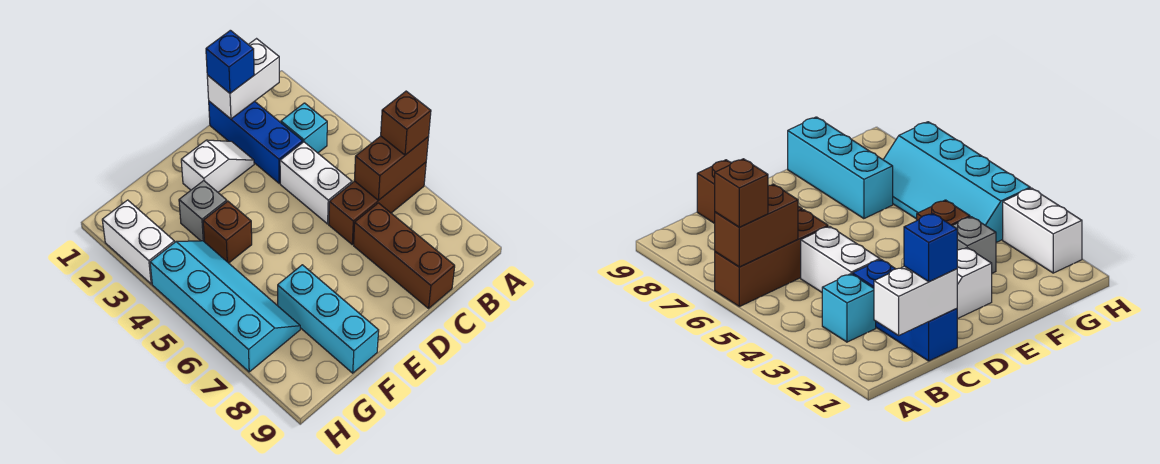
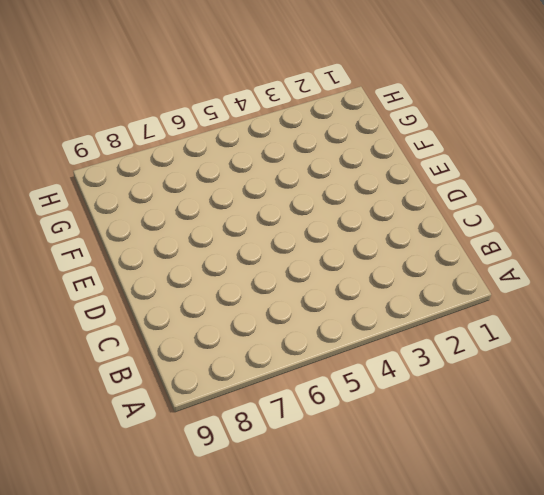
none -> brown 1x3 brick [329,162,426,245]
none -> cyan 1x1 brick [281,103,327,153]
none -> blue 1x3 brick [209,101,303,183]

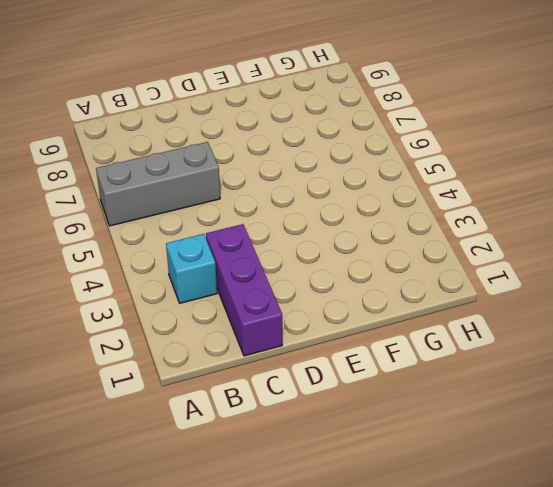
grey 1x3 brick [96,142,220,226] -> brown 1x3 brick [329,162,426,245]
purple 1x3 brick [206,224,282,356] -> blue 1x3 brick [209,101,303,183]
none -> white 1x2 brick [280,142,352,224]
none -> brown 1x3 brick [354,203,455,308]
none -> white 1x2 slope [181,140,254,192]

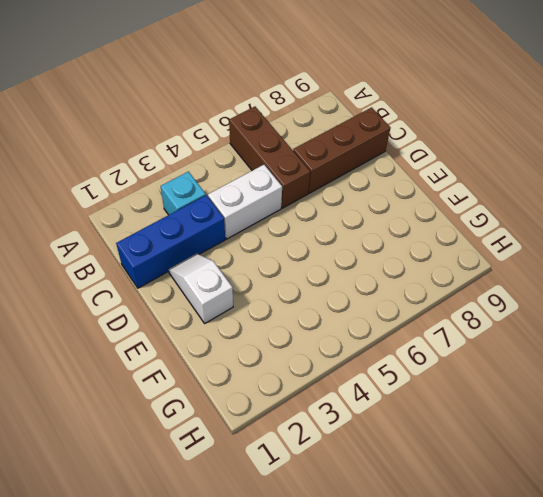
none -> grey 1x1 brick [179,181,227,241]
none -> brown 1x1 brick [203,201,252,263]
none -> cyan 1x3 brick [278,265,379,373]

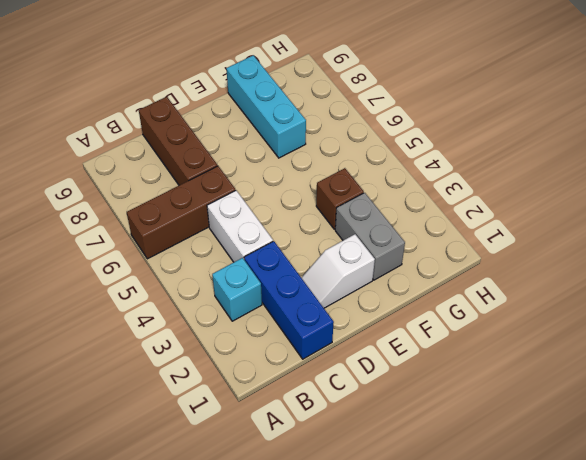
grey 1x2 brick [335,193,405,280] -> grey 1x1 brick [179,181,227,241]
none -> cyan 2x4 slope [150,241,300,372]
none -> white 1x2 brick [102,200,174,284]
none -> brown 1x2 brick [354,136,428,201]

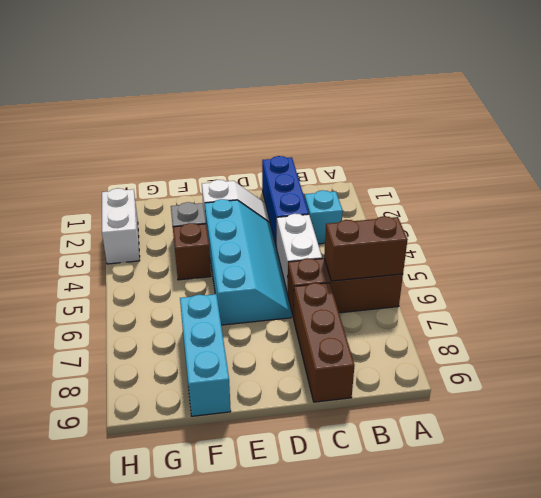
cyan 2x4 slope [205,199,292,325] -> cyan 2x4 slope moved to [150,241,300,372]
none -> white 1x2 brick [207,39,279,119]
none -> brown 1x1 brick [381,91,431,155]
none -> blue 1x1 brick [206,30,254,93]

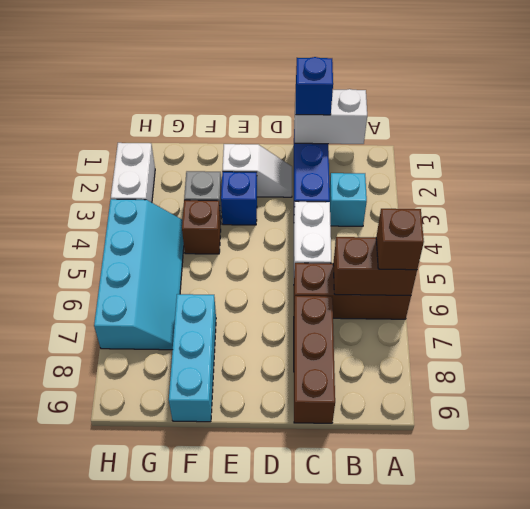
blue 1x1 brick [221,172,257,225] -> none

